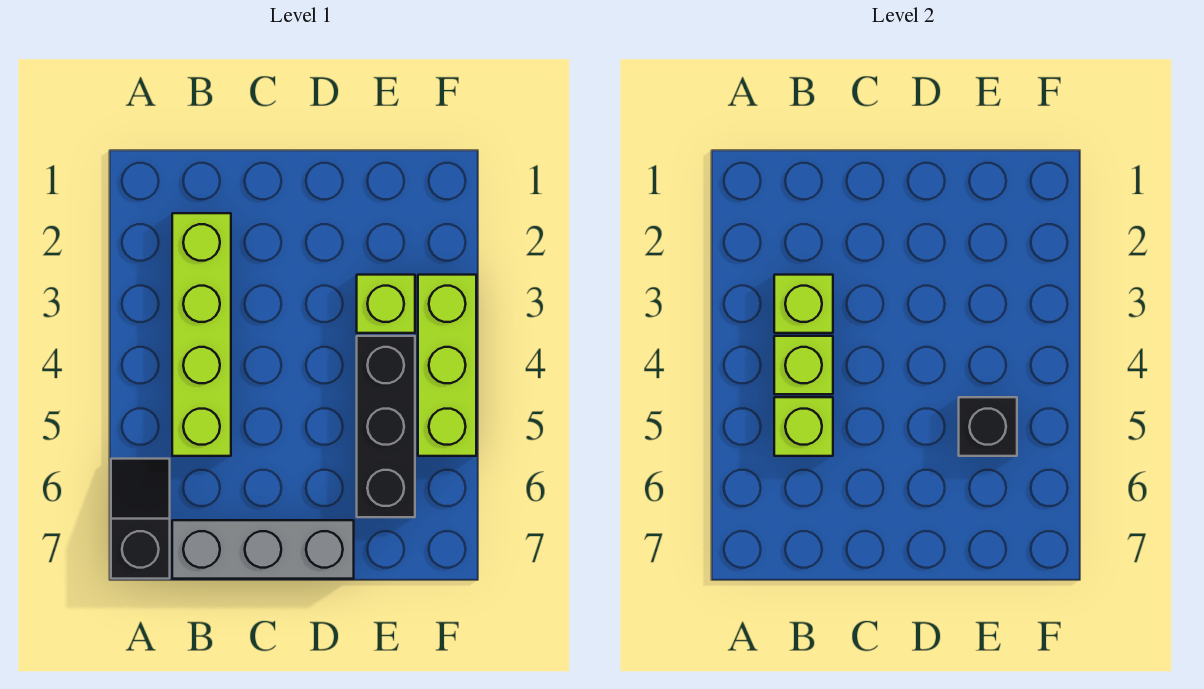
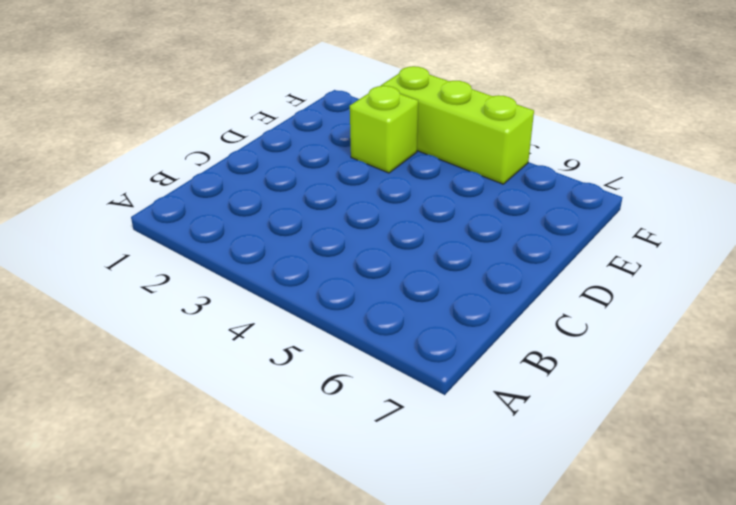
none -> black 1x2 slope [111,459,170,579]
none -> lime 1x4 brick [172,213,231,456]

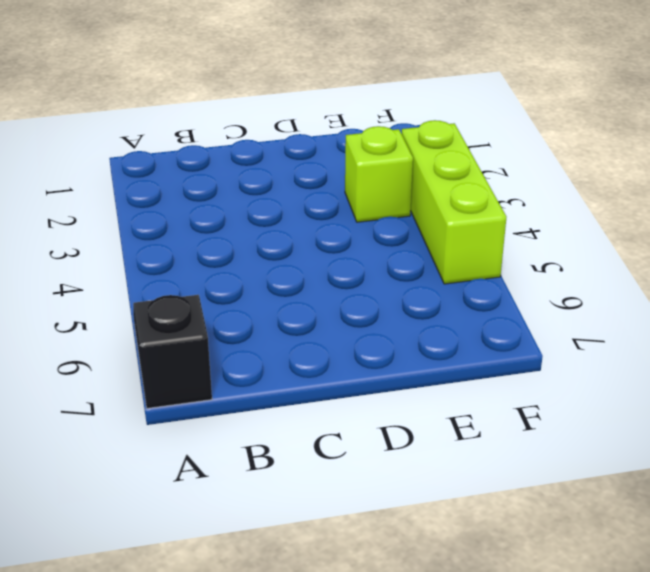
none -> lime 1x4 brick [172,213,231,456]
none -> grey 1x3 brick [172,520,354,579]

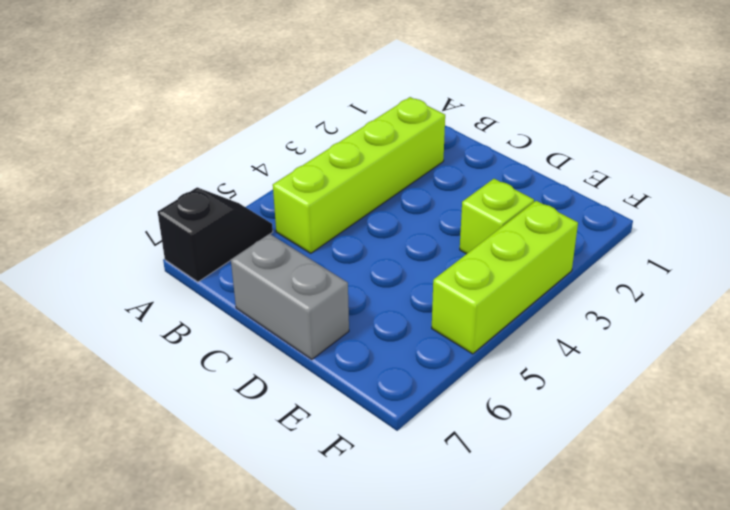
grey 1x2 brick [231,234,349,359] -> grey 1x3 brick [172,520,354,579]
none -> black 1x3 brick [357,336,415,517]
none -> lime 1x1 brick [774,275,833,333]

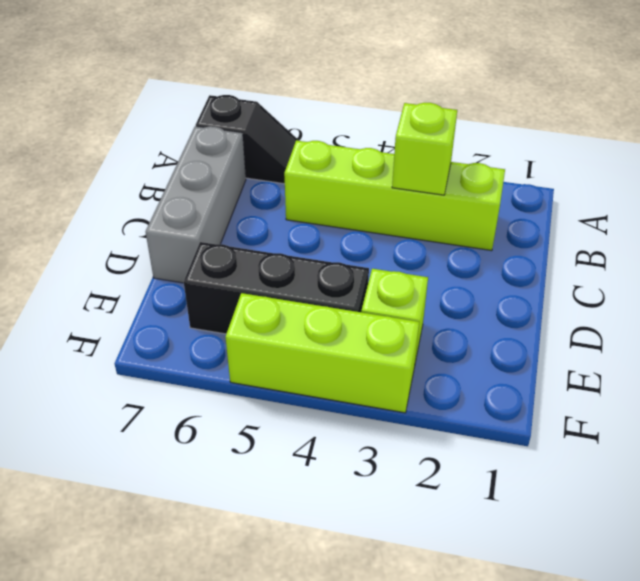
none -> lime 1x1 brick [774,336,833,394]
none -> lime 1x1 brick [774,397,833,456]

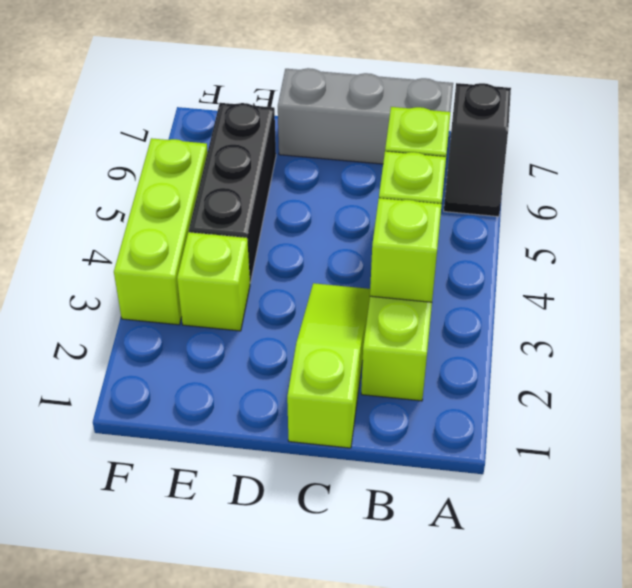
lime 1x3 slope [287,283,370,448] -> none
none -> black 1x1 brick [959,397,1017,456]

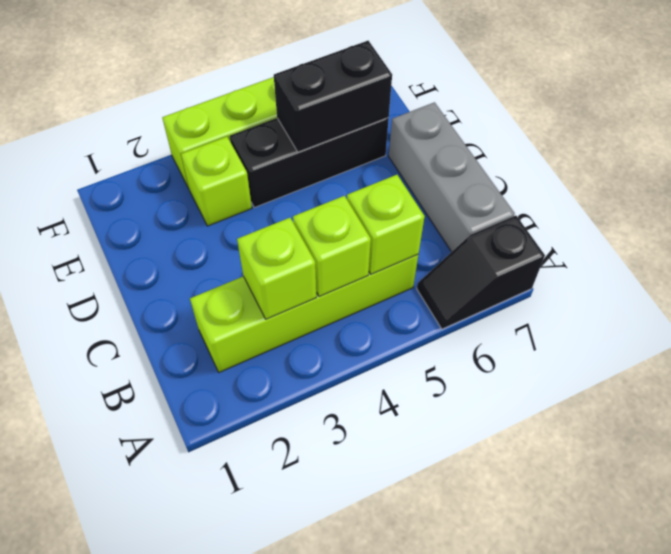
black 1x2 brick [274,41,392,152] -> black 1x1 brick [959,397,1017,456]

